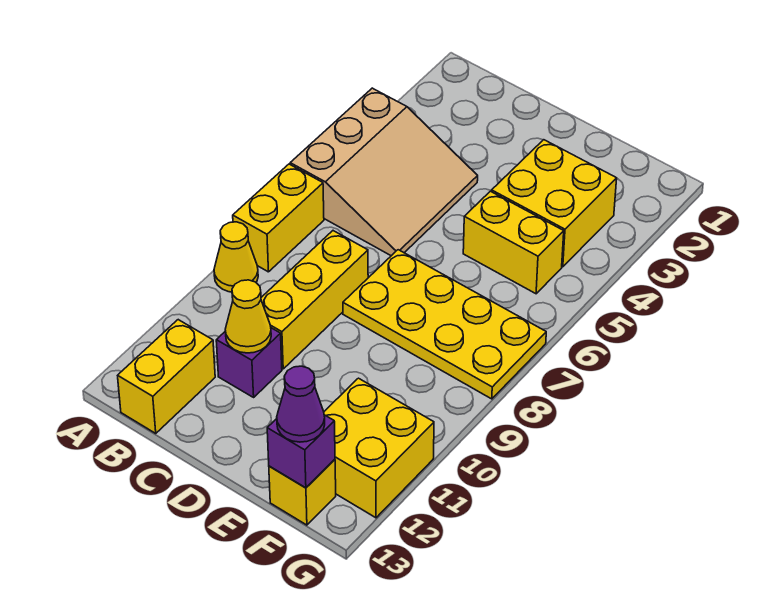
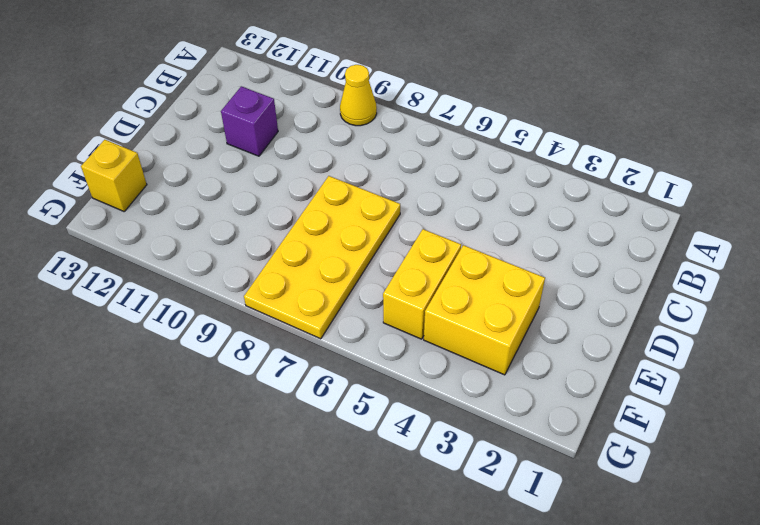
none -> tan 3x3 slope [290,88,478,256]
none -> yellow 1x2 brick [233,164,324,272]
none -> yellow 1x2 brick [118,320,215,433]

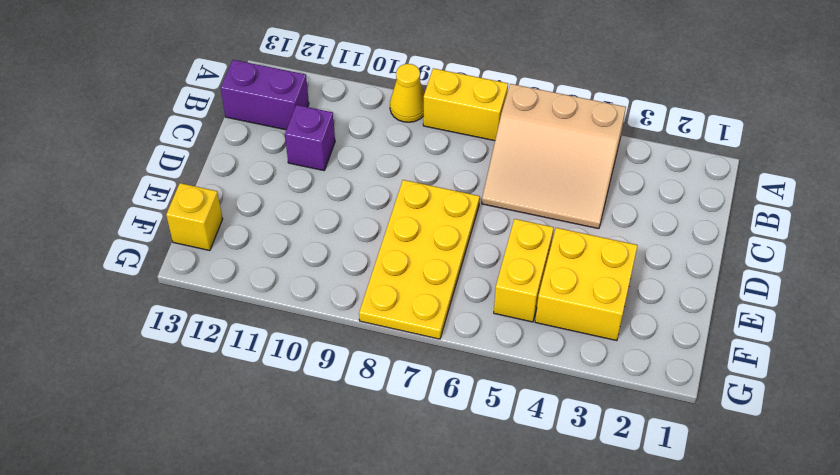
purple 1x2 brick [221,60,309,130] -> yellow 1x2 brick [118,320,215,433]
none -> yellow 1x3 brick [261,231,368,369]
none -> yellow 2x2 brick [324,378,434,518]
none -> yellow 1x1 cone [225,280,271,353]

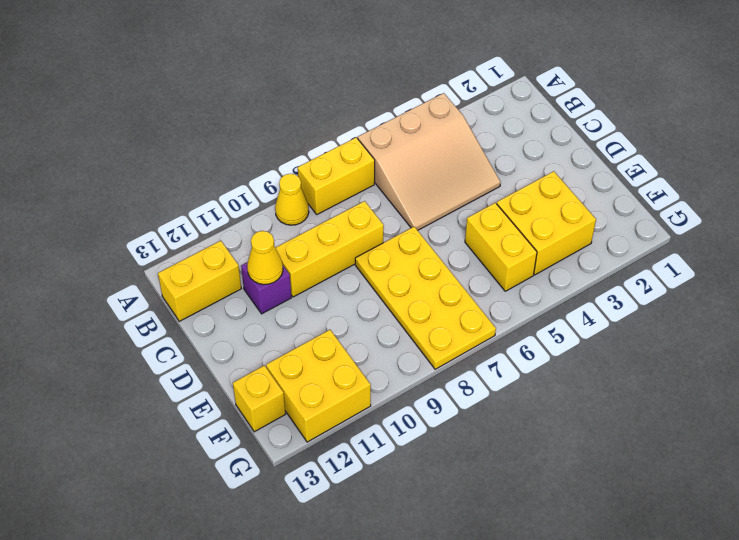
none -> purple 1x1 brick [267,415,335,488]
none -> purple 1x1 cone [277,366,325,442]

